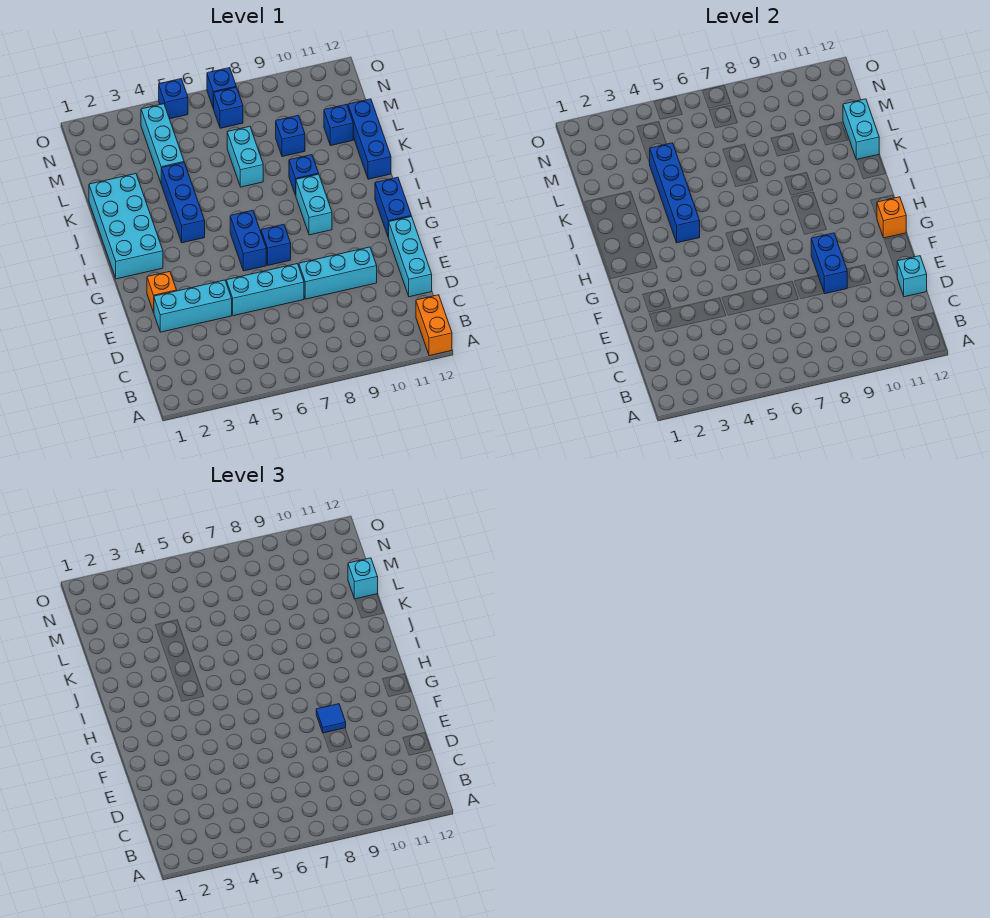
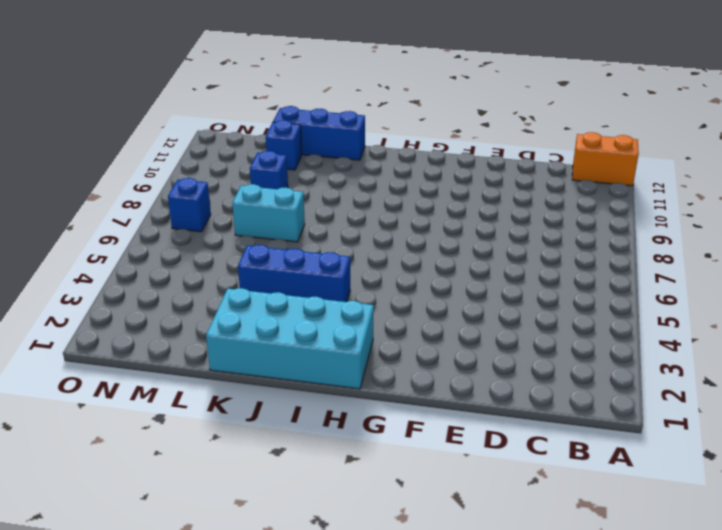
none -> cyan 1x3 brick [389,216,432,297]
none -> cyan 1x3 brick [154,280,232,332]
none -> cyan 1x3 brick [226,264,304,316]

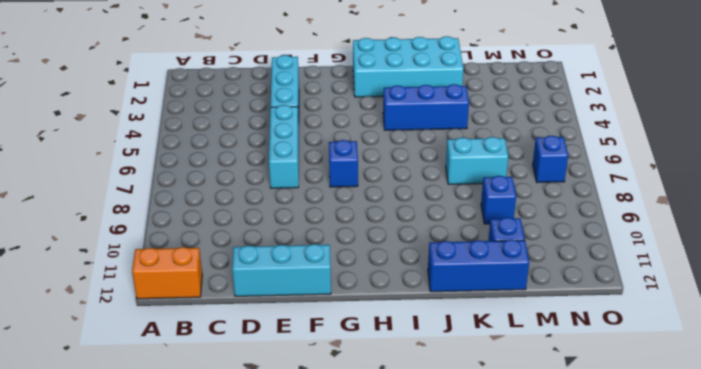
none -> cyan 1x3 brick [299,247,377,299]
none -> orange 1x1 brick [147,272,177,312]
none -> blue 1x2 brick [230,210,266,271]

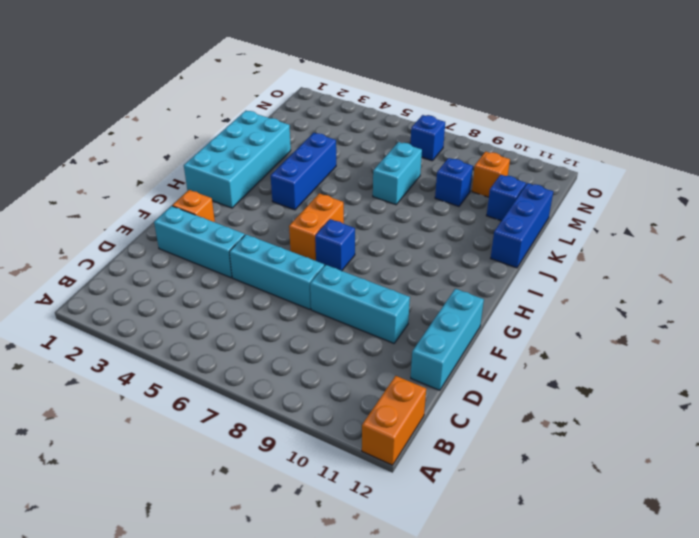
orange 1x2 brick [289,193,344,261] -> blue 1x2 brick [230,210,266,271]
orange 1x1 brick [472,152,510,197] -> orange 1x1 brick moved to [877,197,906,238]
none -> blue 1x2 brick [375,177,411,238]
none -> cyan 1x2 brick [296,174,332,235]
none -> blue 1x1 brick [289,155,319,195]

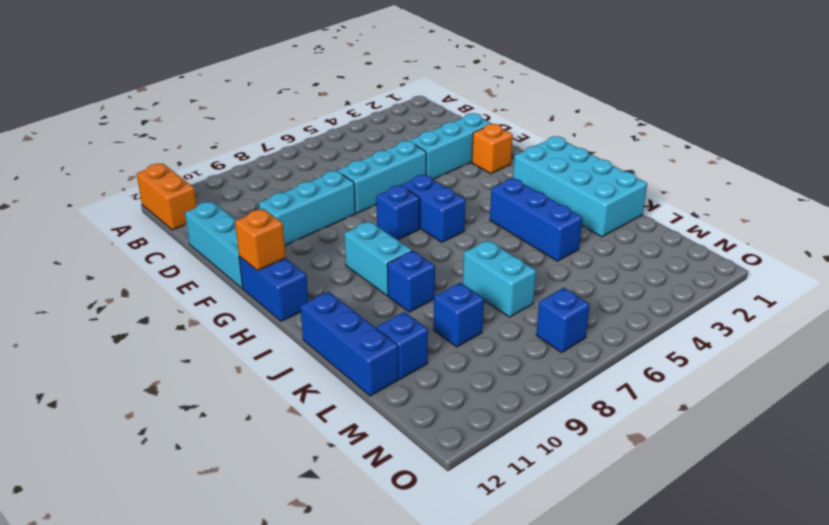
none -> cyan 1x3 brick [141,104,184,182]
none -> blue 1x1 brick [159,79,188,119]
none -> blue 1x1 brick [207,68,236,109]

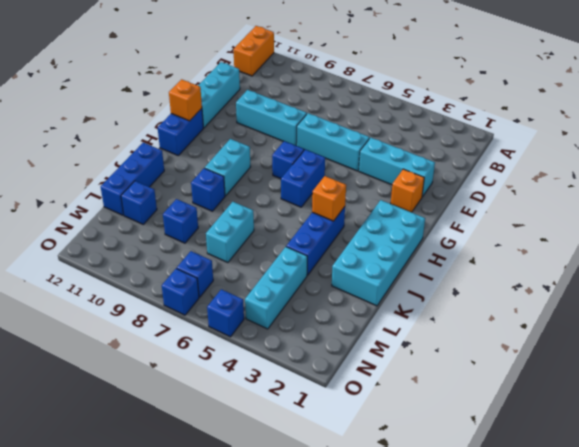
orange 1x1 brick [312,176,346,221] -> blue 1x4 brick [650,143,700,243]
none -> cyan 1x1 brick [897,256,927,297]
none -> blue 1x2 brick [811,233,847,294]
none -> cyan 1x2 brick [843,99,879,160]

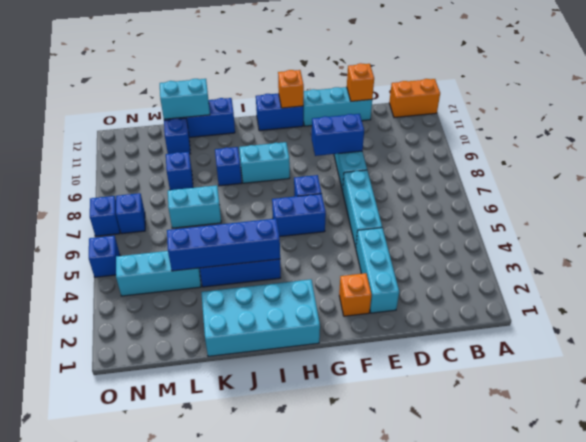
orange 1x1 brick [347,63,374,101] -> cyan 1x1 brick [897,256,927,297]
none -> blue 1x1 tile [316,704,346,733]
none -> cyan 1x1 brick [348,558,378,599]

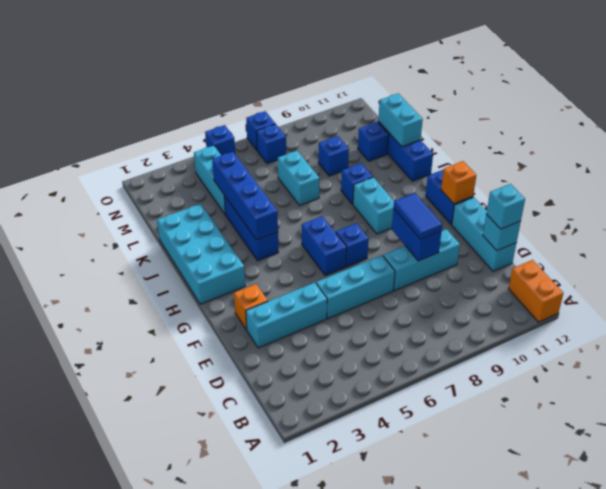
cyan 1x1 brick [486,184,525,229] -> cyan 1x1 brick moved to [348,558,378,599]
blue 1x2 tile [394,193,442,240] -> blue 1x1 tile [316,704,346,733]

